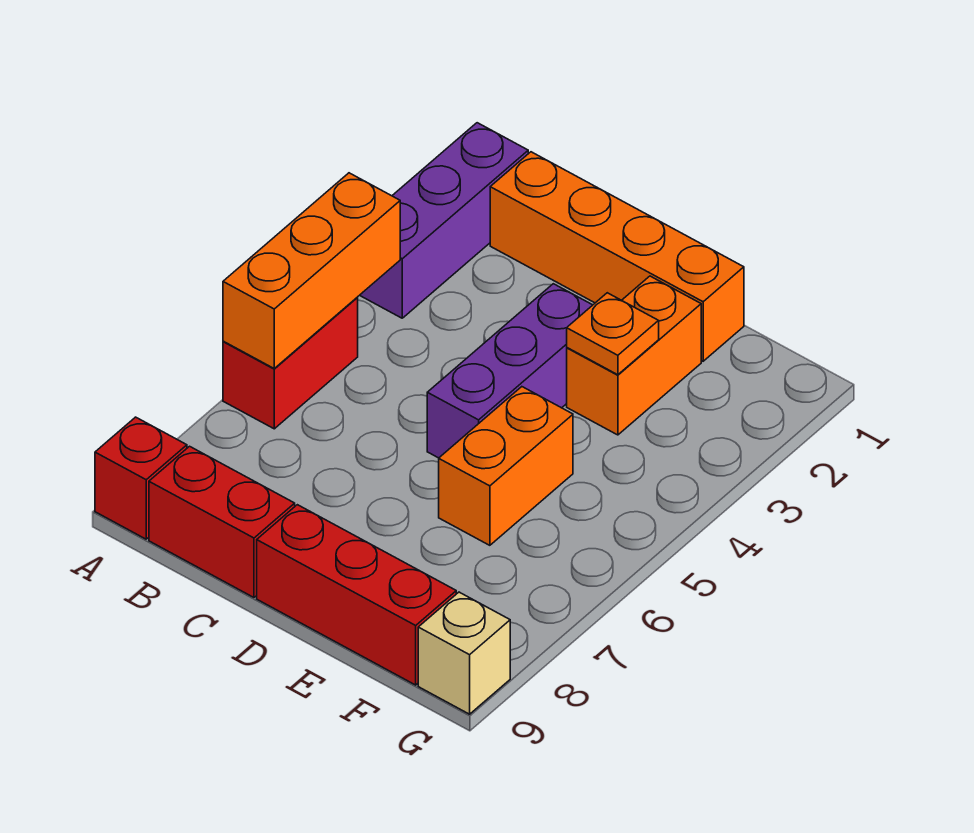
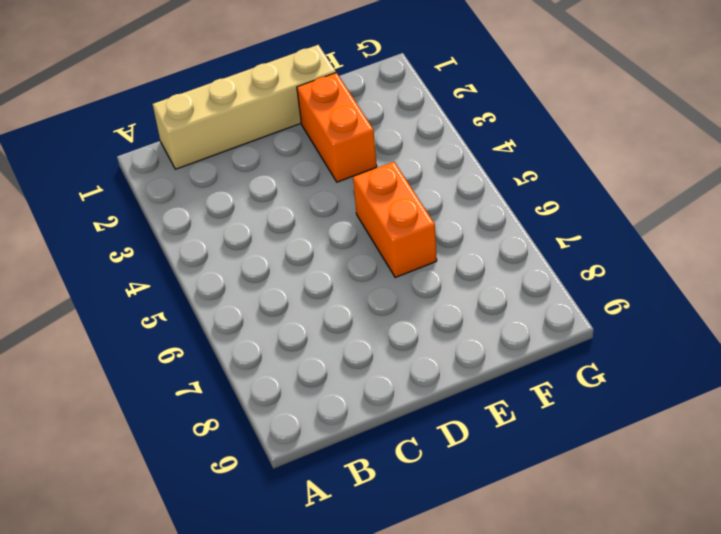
tan 1x4 brick [153,45,336,169] -> orange 1x4 brick [490,152,744,361]
none -> purple 1x3 brick [360,123,528,318]
none -> red 1x2 brick [223,298,358,429]
none -> red 1x1 brick [95,417,187,539]

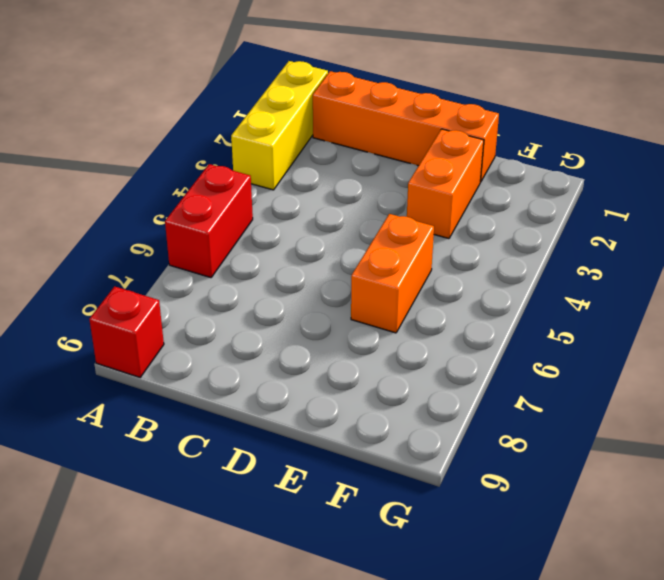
yellow 1x3 brick [231,61,328,190] -> purple 1x3 brick [360,123,528,318]
none -> red 1x2 brick [149,446,295,597]
none -> purple 1x3 brick [427,284,592,458]
none -> red 1x3 brick [257,505,456,685]

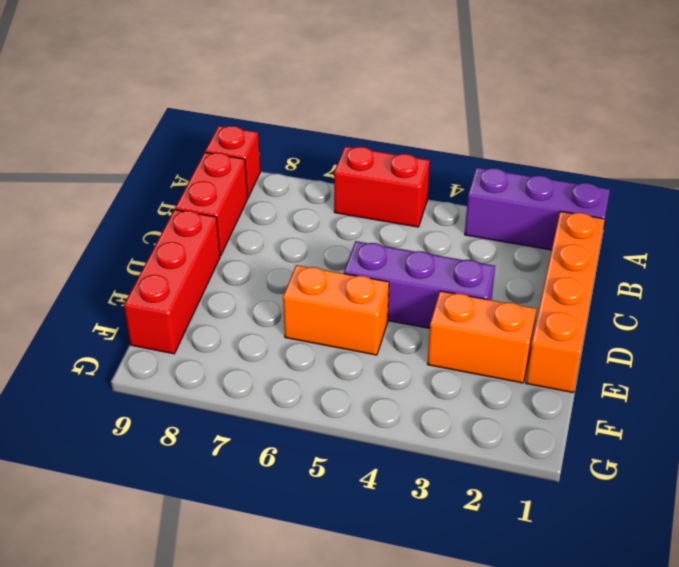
none -> tan 1x1 brick [418,592,510,714]
none -> orange 1x3 brick [223,173,400,368]
none -> orange 1x1 plate [567,293,659,375]

